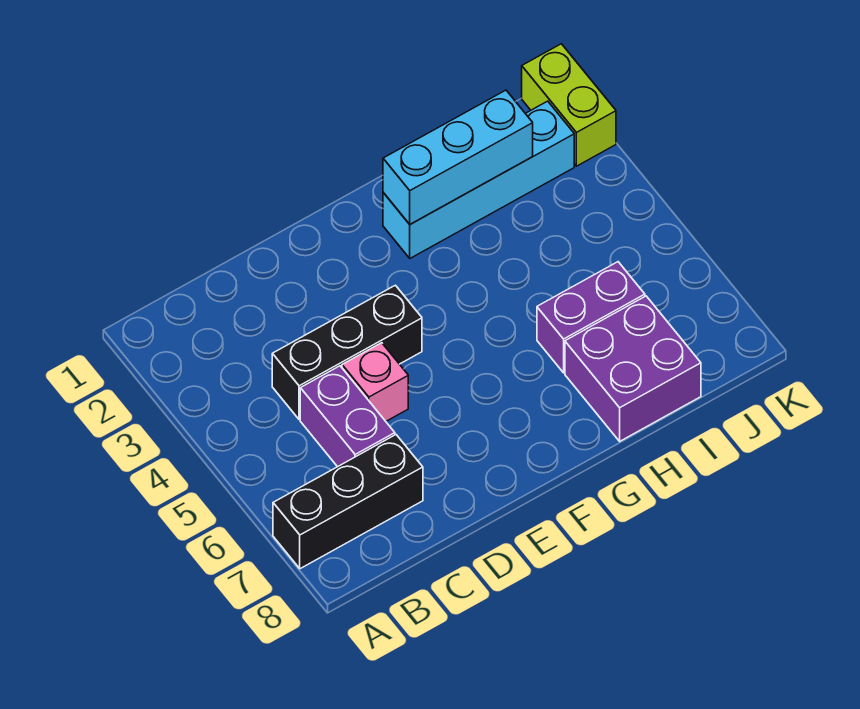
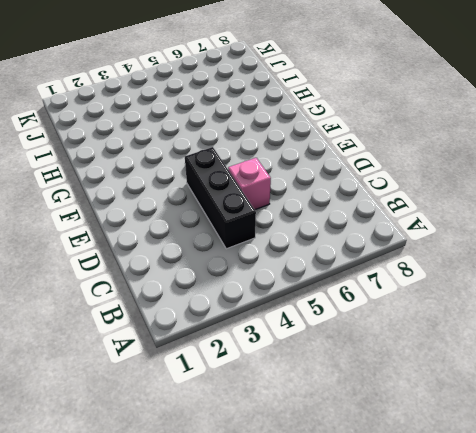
none -> black 1x3 brick [273,435,423,569]
none -> purple 1x2 brick [300,366,395,467]

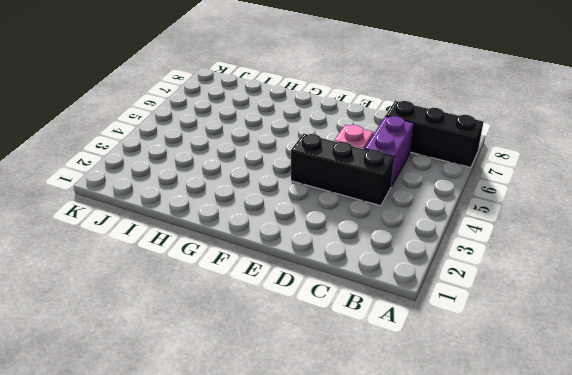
none -> cyan 1x4 brick [383,101,574,258]
none -> purple 1x2 brick [537,262,645,373]

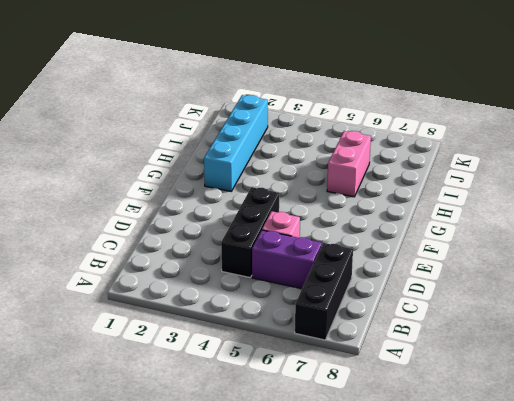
pink 1x2 brick [327,131,371,197] -> purple 1x2 brick [537,262,645,373]
none -> purple 2x2 brick [565,296,701,441]
none -> lime 1x2 brick [522,44,616,166]

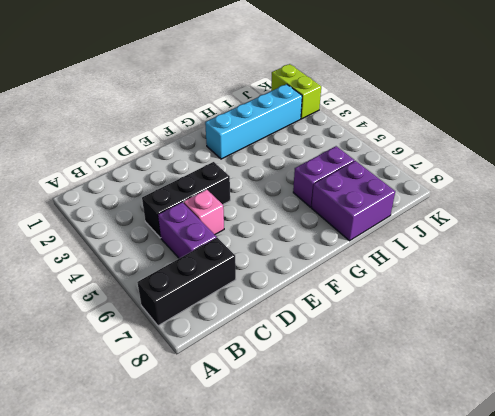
none -> cyan 1x3 brick [383,90,533,224]

